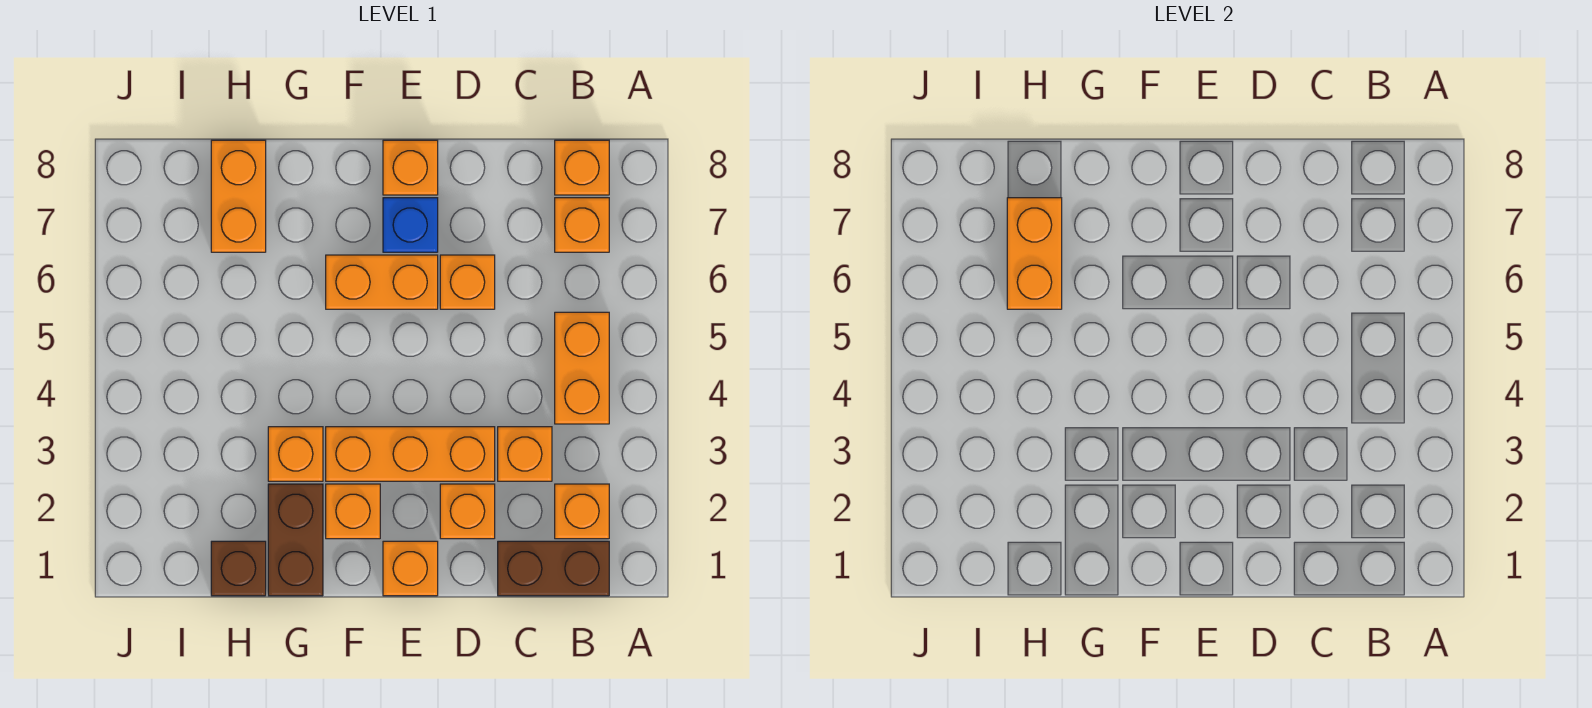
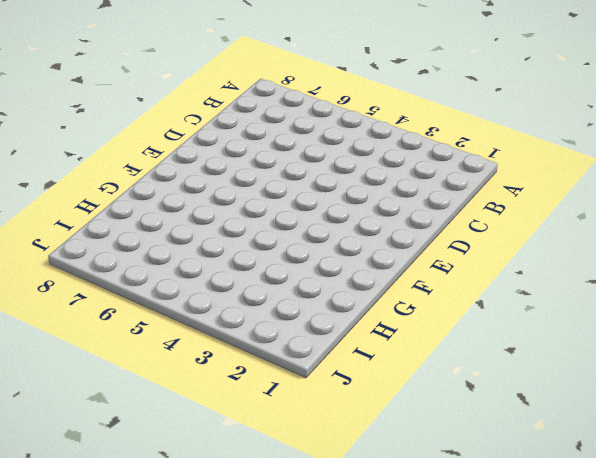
none -> brown 1x2 brick [498,541,609,596]
none -> orange 1x1 brick [555,484,609,539]
none -> orange 1x2 brick [555,312,609,424]

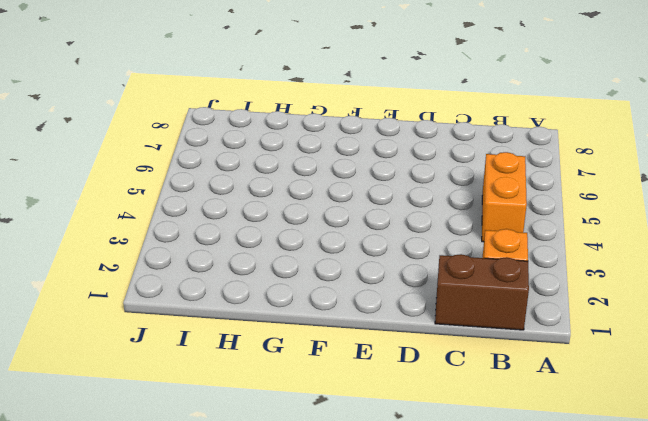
none -> orange 1x1 brick [555,198,609,252]
none -> orange 1x1 brick [555,140,609,195]
none -> orange 1x1 brick [498,427,552,481]

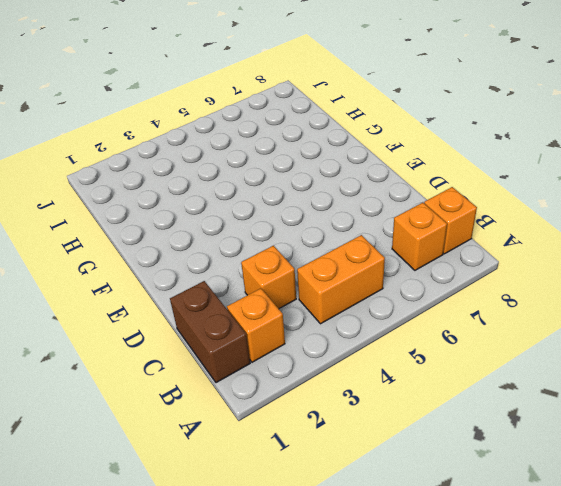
none -> orange 1x1 brick [440,484,495,539]
none -> orange 1x3 brick [326,427,495,481]
none -> orange 1x1 brick [440,255,495,309]

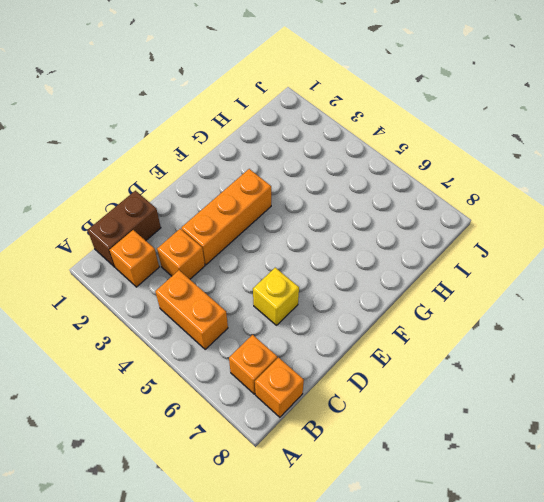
yellow 1x1 brick [253,268,299,325] -> orange 1x1 brick [440,255,495,309]
none -> orange 1x1 brick [440,484,495,539]
none -> orange 1x1 brick [383,541,438,596]
none -> orange 1x2 brick [326,255,438,309]

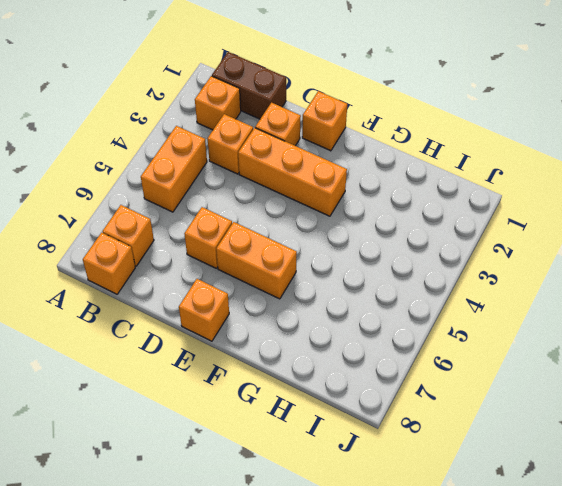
none -> blue 1x1 brick [383,198,438,252]
none -> orange 1x1 brick [326,484,380,539]
none -> brown 1x2 brick [268,484,323,596]

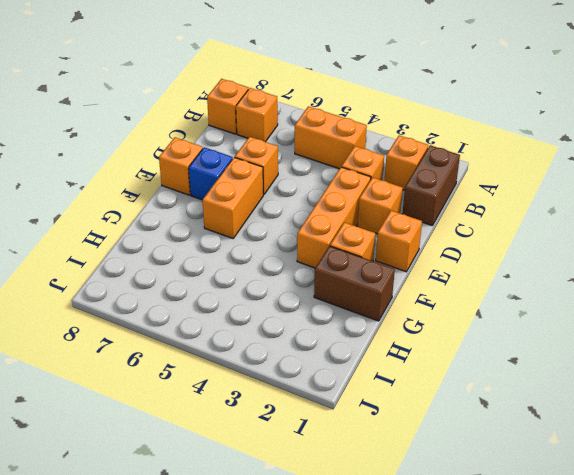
none -> orange 1x1 brick [268,427,323,481]
none -> brown 1x1 brick [211,541,266,596]
none -> orange 1x2 brick [211,140,266,252]

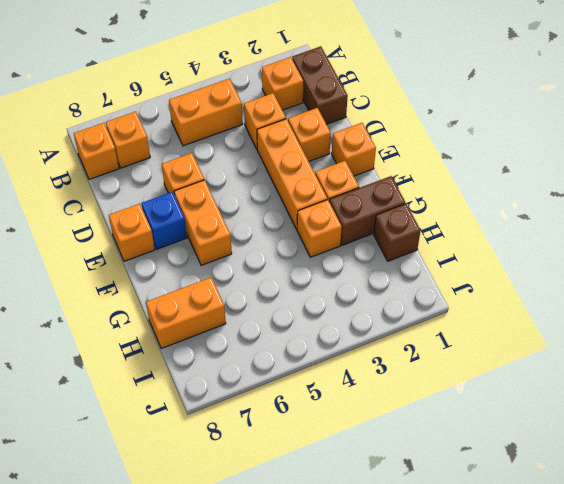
none -> orange 1x2 brick [1007,198,1062,309]

